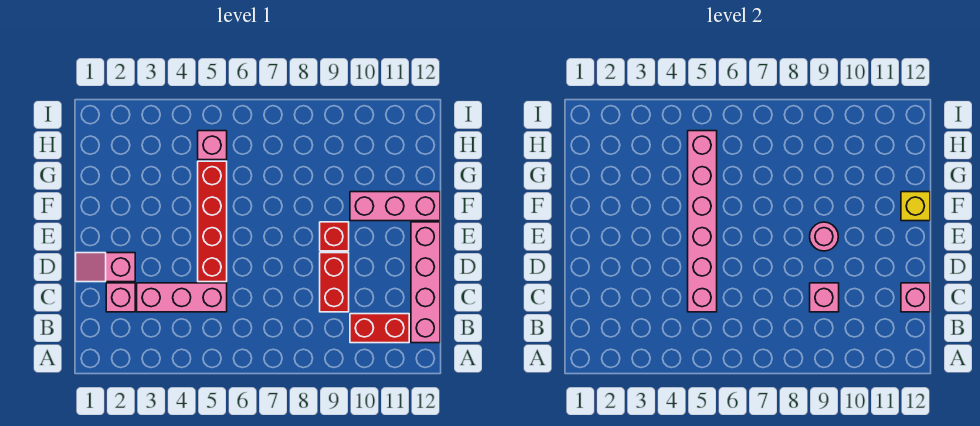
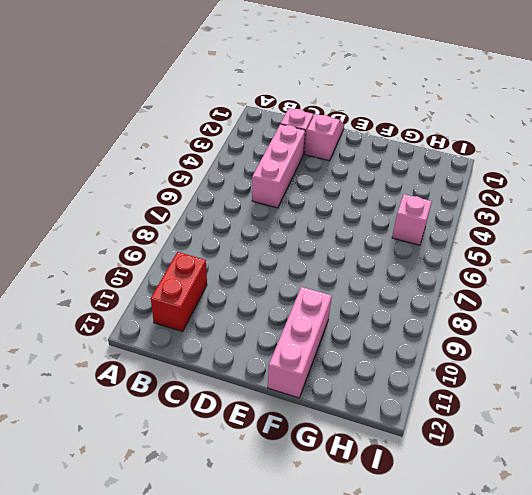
none -> pink 1x4 brick [411,222,440,343]
none -> red 1x2 brick [320,253,349,312]
none -> red 1x4 brick [198,161,227,282]

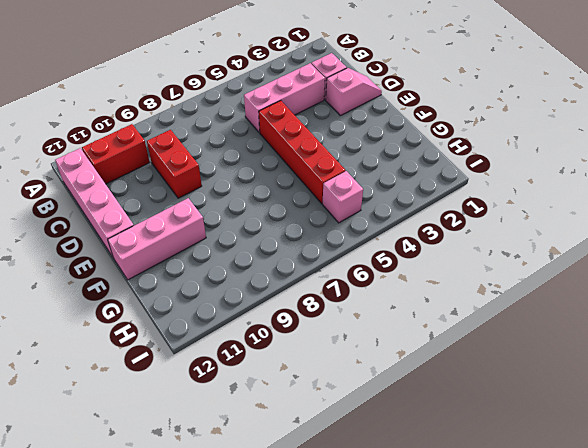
none -> red 1x1 brick [320,222,349,251]
none -> pink 1x6 brick [688,131,717,312]
none -> pink 1x1 brick [810,283,839,312]

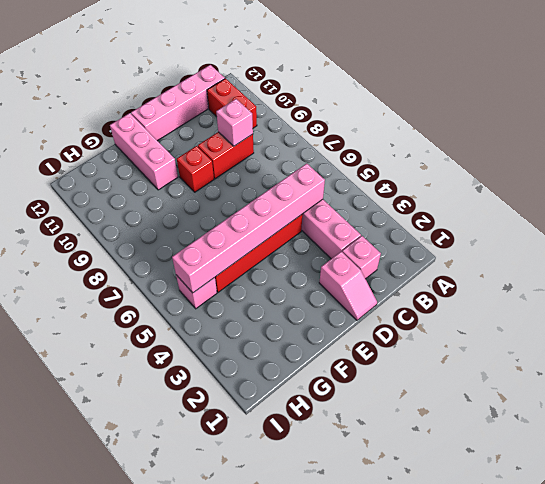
none -> pink 1x1 brick [901,283,930,312]
none -> pink 1x1 round brick [810,222,838,251]
none -> yellow 1x1 brick [901,192,930,221]

